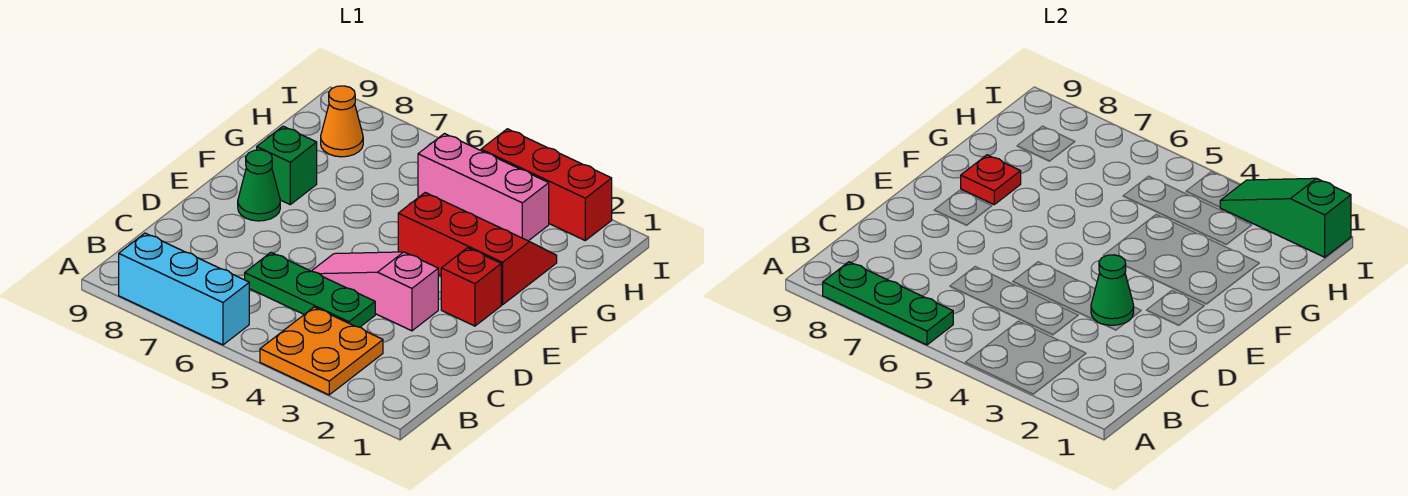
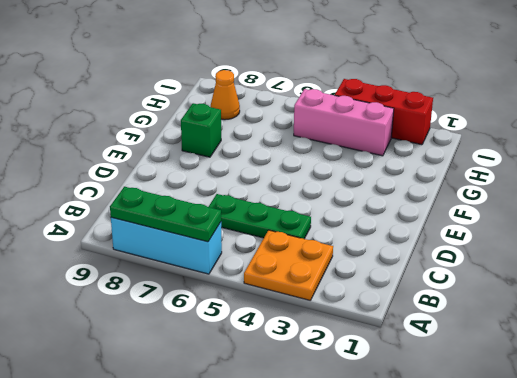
none -> pink 1x3 slope [312,252,438,331]
none -> red 1x1 brick [441,248,501,326]
none -> green 1x1 cone [238,150,280,221]

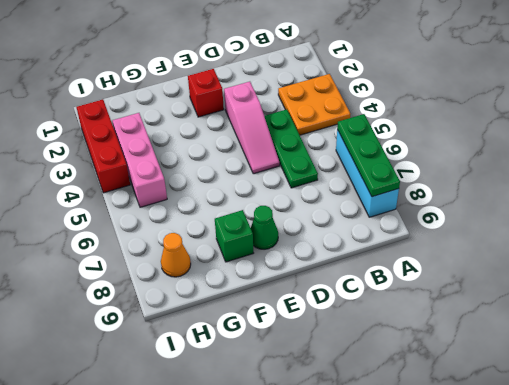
none -> red 2x3 slope [398,193,557,305]
none -> green 1x1 cone [1091,255,1134,325]
none -> red 1x1 plate [961,155,1021,204]

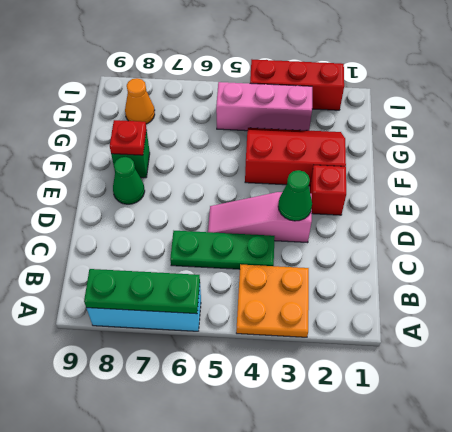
none -> green 1x3 slope [1220,178,1351,257]

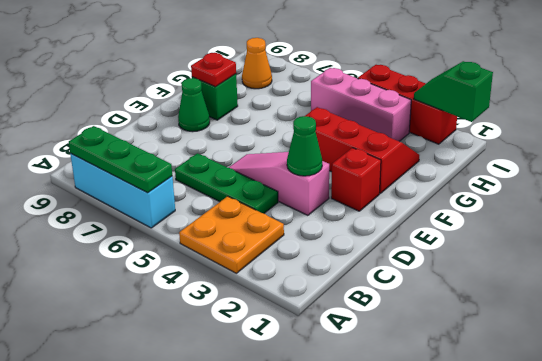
green 1x2 slope [414,61,493,122] -> green 1x3 slope [1220,178,1351,257]

